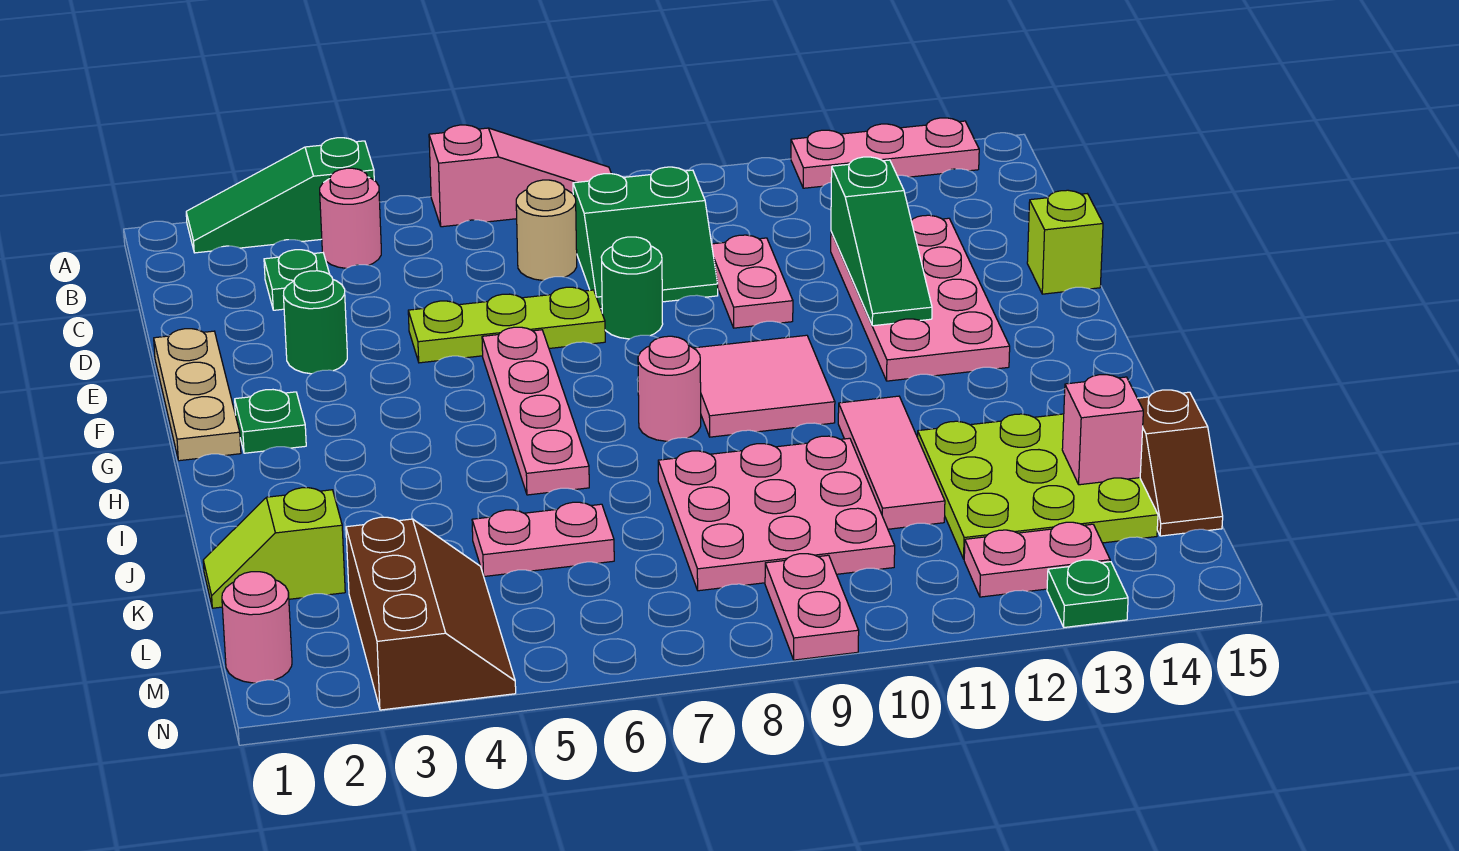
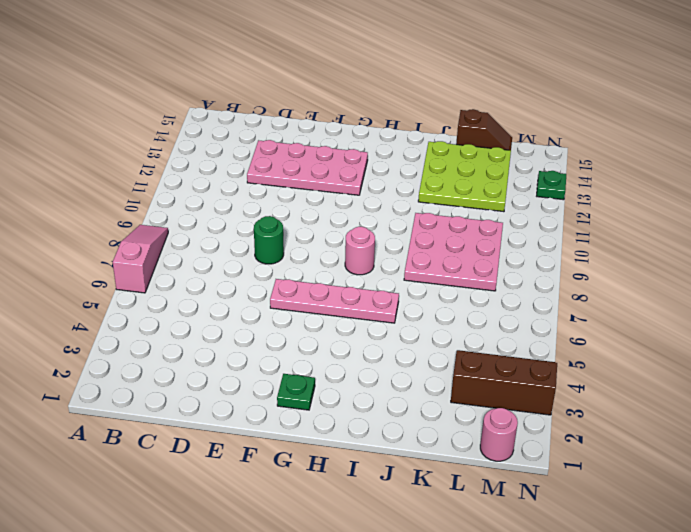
none -> green 1x3 slope [186,138,374,253]
none -> pink 1x3 plate [791,118,979,188]
none -> pink 1x1 round brick [320,168,381,268]
none -> green 1x1 plate [264,250,330,310]

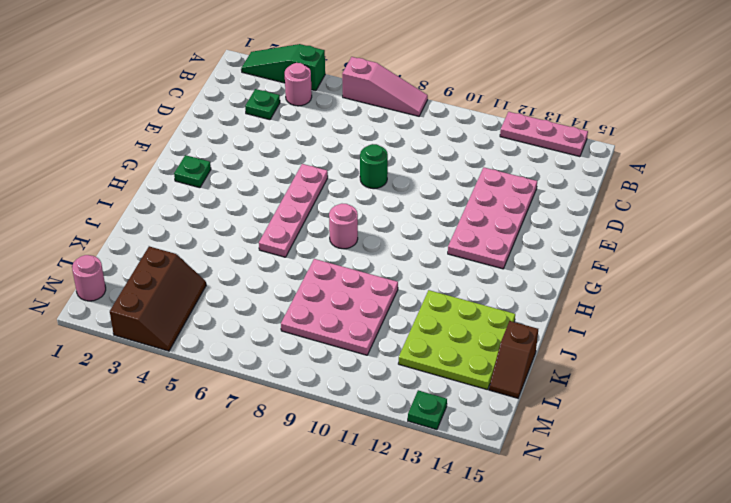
none -> tan 1x1 round brick [516,180,577,280]
none -> green 2x2 slope [573,167,718,309]
none -> pink 1x2 plate [712,235,793,328]
none -> tan 1x3 plate [154,329,241,461]

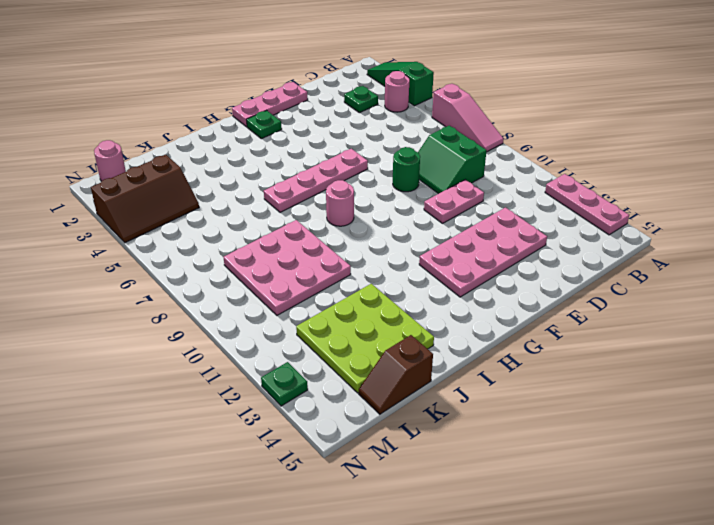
pink 1x3 plate [232,82,308,127] -> tan 1x3 plate [154,329,241,461]
none -> tan 1x1 round brick [516,180,577,280]
none -> green 1x1 round brick [284,271,347,374]
none -> lime 1x3 plate [408,287,605,363]
none -> lime 1x1 brick [1027,190,1103,294]

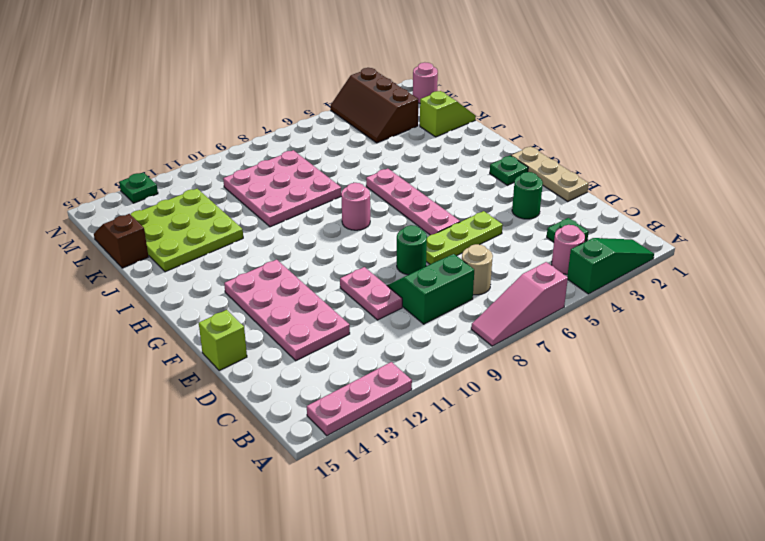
none -> pink 2x2 tile [694,335,835,437]
none -> pink 1x3 tile [838,396,945,529]
none -> pink 1x2 plate [472,502,614,576]
none -> pink 1x2 plate [765,554,859,660]

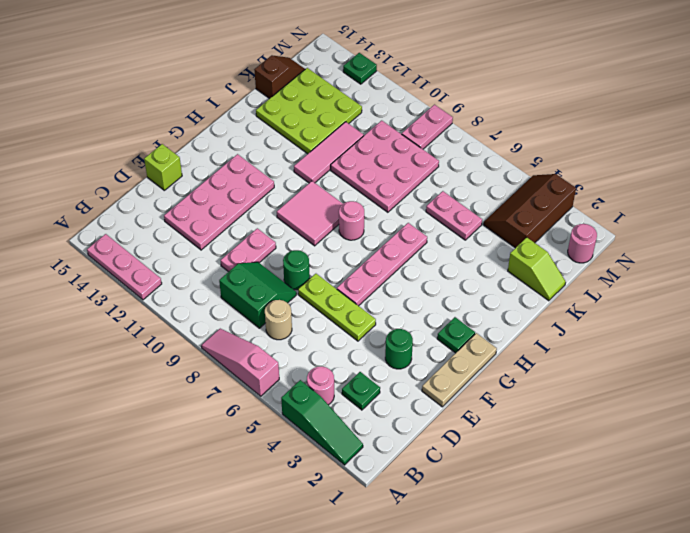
none -> pink 1x2 plate [964,522,1110,597]
none -> green 1x3 slope [831,157,932,326]
none -> pink 1x1 brick [1062,375,1143,485]

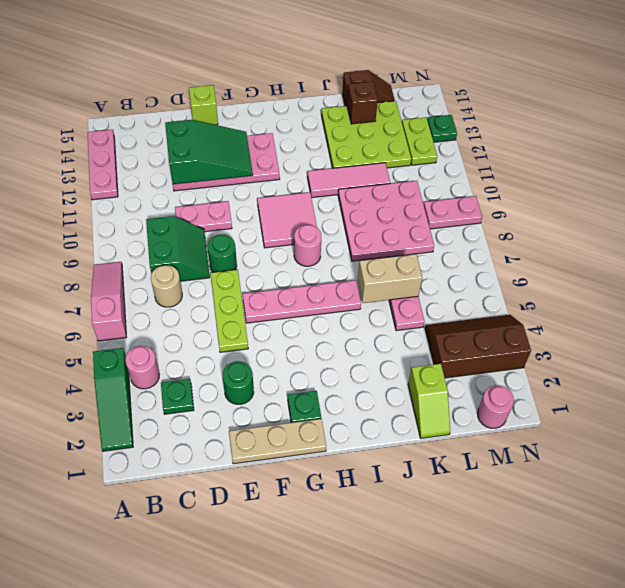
green 2x3 slope [165,120,253,184] -> green 1x3 slope [831,157,932,326]
tan 1x2 brick [358,254,422,303] -> none
brown 1x1 brick [347,82,378,124] -> pink 1x1 brick [1062,375,1143,485]
lime 1x2 plate [402,117,437,165] -> pink 1x2 plate [964,522,1110,597]

